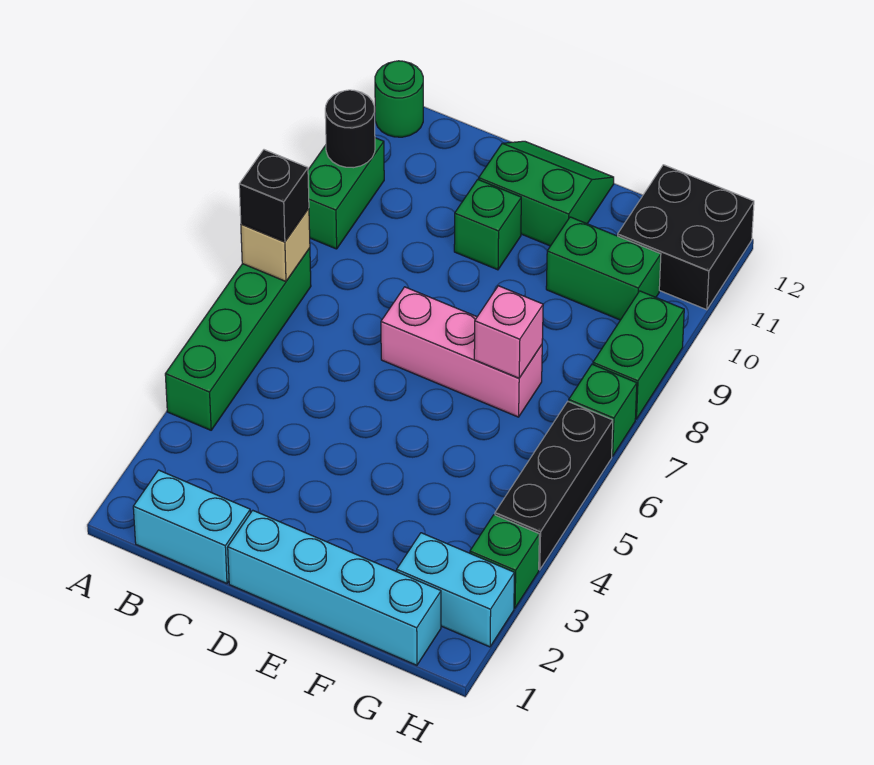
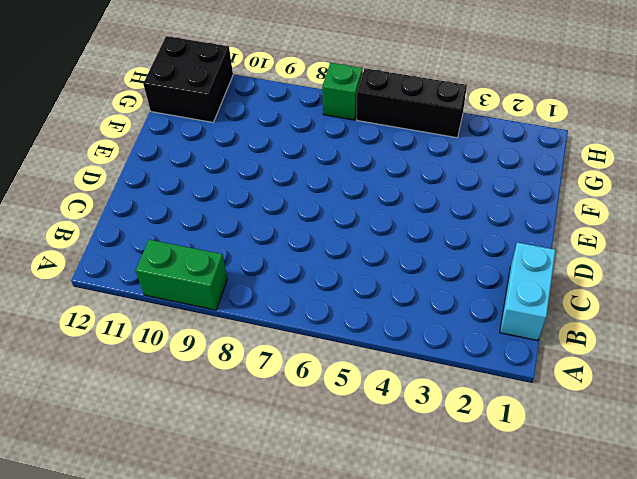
none -> green 1x4 brick [165,248,311,430]
none -> green 1x1 round brick [375,61,423,137]
none -> cyan 1x4 brick [228,510,441,665]

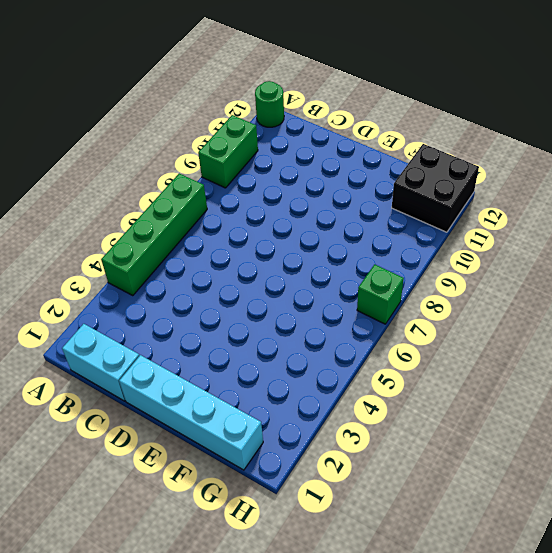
none -> pink 1x3 brick [381,287,542,417]
none -> green 1x1 brick [454,180,521,270]
none -> green 2x2 slope [479,141,614,246]

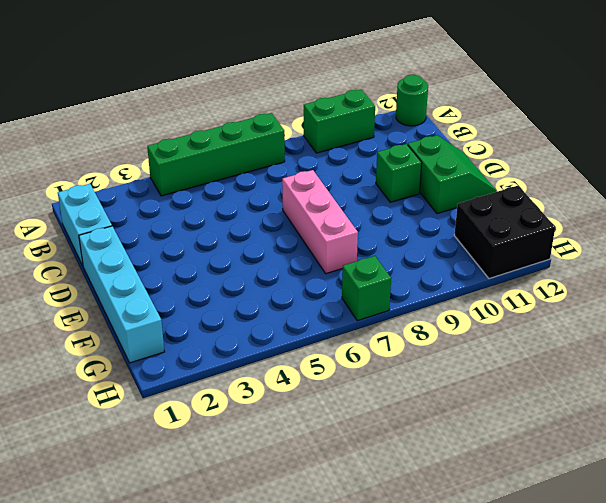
none -> green 1x2 brick [546,217,661,320]
none -> cyan 1x2 brick [397,533,514,647]
none -> green 1x1 brick [470,515,539,608]

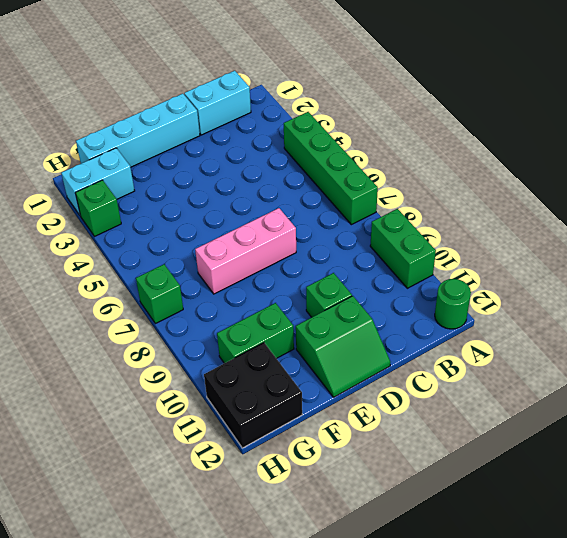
none -> black 1x3 brick [495,401,613,570]
none -> green 1x2 brick [593,291,684,419]
none -> tan 1x1 brick [241,208,310,281]

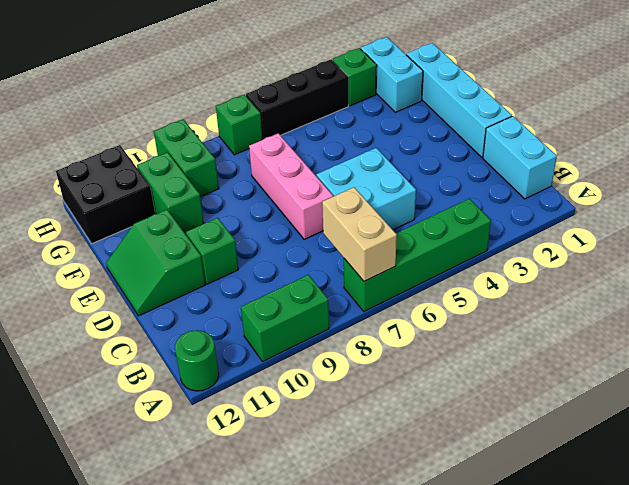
tan 1x2 brick [322,187,397,281] -> tan 1x1 brick [241,208,310,281]
cyan 2x2 brick [316,148,416,230] -> none
green 1x2 brick [154,119,219,197] -> green 1x2 brick turned to [593,291,684,419]
none -> black 1x1 round brick [325,90,375,168]
none -> pink 1x1 brick [474,286,543,378]
none -> black 1x1 brick [239,150,309,242]

